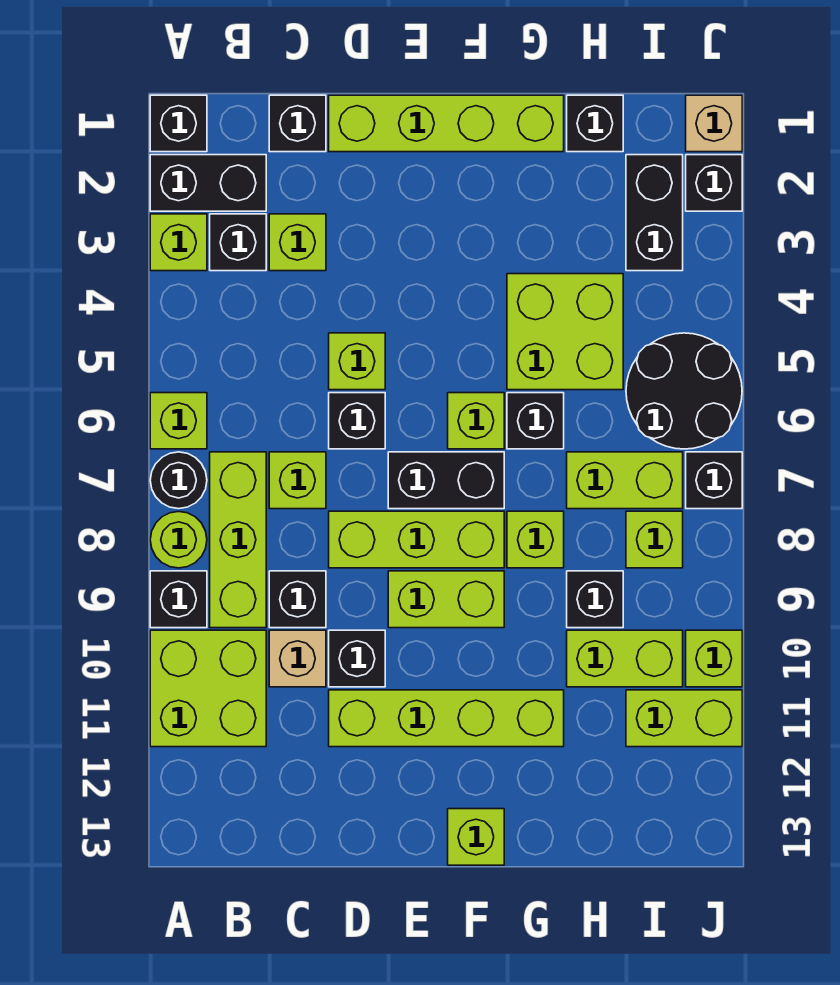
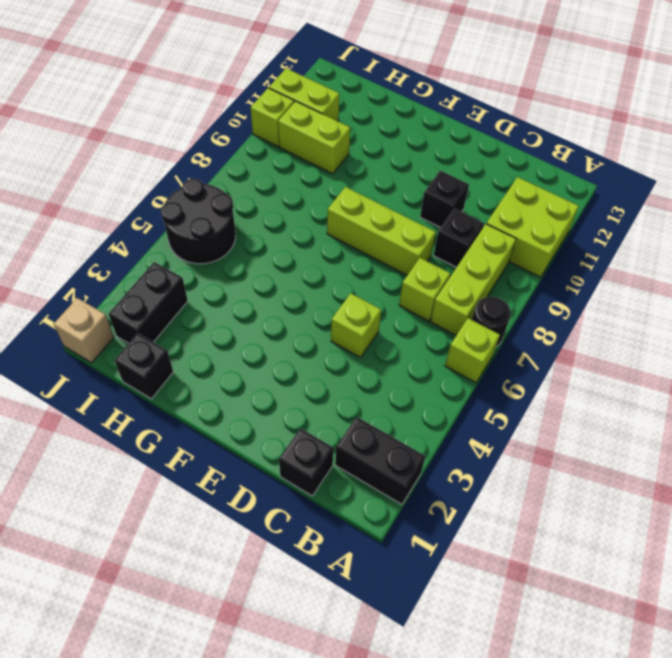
none -> black 1x1 brick [150,95,207,152]
none -> lime 1x1 brick [150,214,207,271]
none -> lime 1x1 round brick [150,512,207,568]
none -> black 1x1 brick [150,571,207,628]

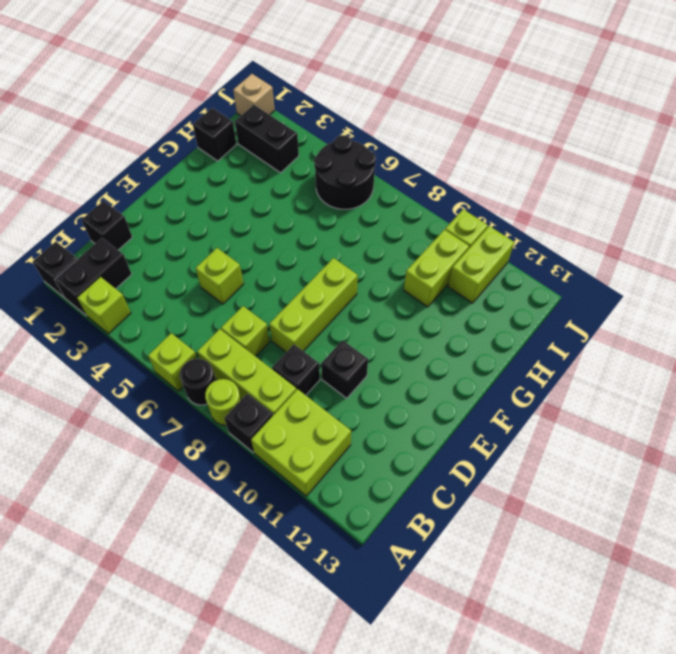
none -> black 1x1 brick [210,214,266,271]
none -> lime 1x1 brick [269,214,326,271]
none -> tan 1x1 brick [269,630,326,687]
none -> lime 1x4 brick [329,95,564,152]

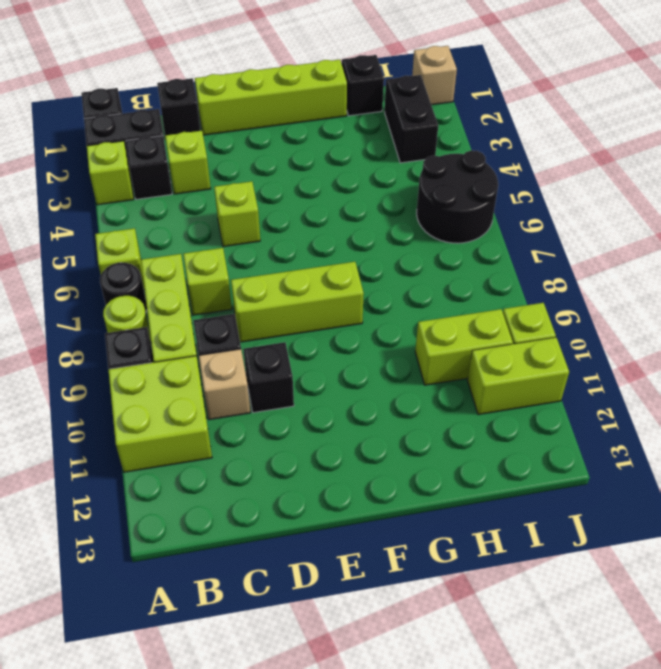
none -> black 1x1 brick [329,393,385,449]
none -> lime 1x4 brick [329,690,564,747]
none -> black 1x2 brick [388,452,504,509]
none -> lime 1x2 brick [388,571,504,628]

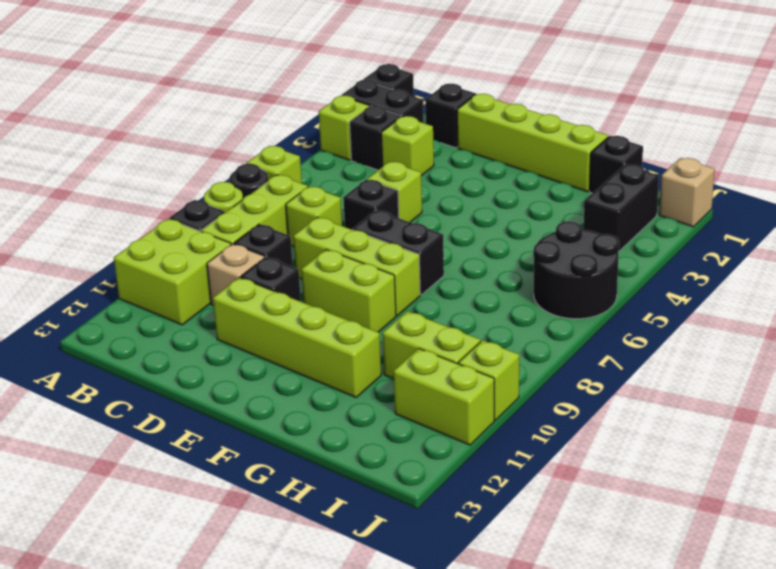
none -> lime 1x1 brick [448,393,504,449]
none -> lime 1x1 brick [448,809,504,865]
none -> lime 2x2 brick [507,274,623,390]
none -> black 1x1 brick [507,393,564,449]

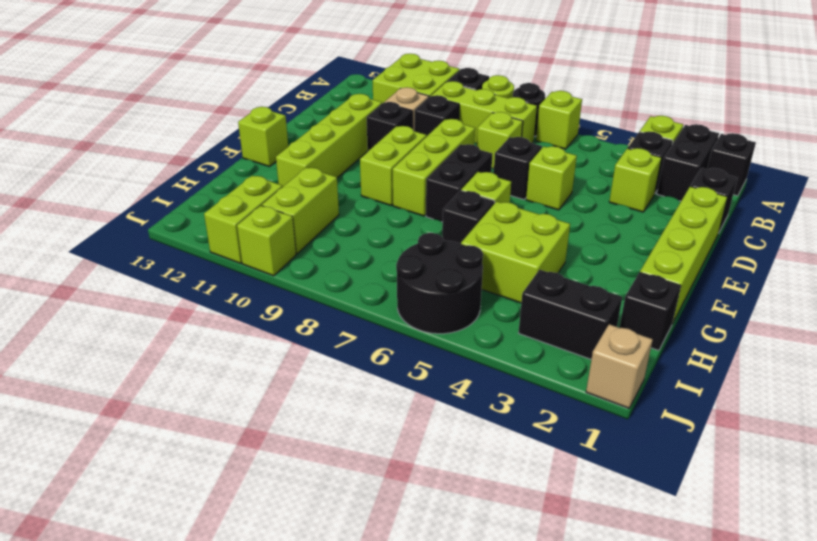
none -> lime 1x1 brick [507,511,564,568]
none -> lime 1x2 brick [567,452,683,509]
none -> black 1x1 brick [567,571,623,628]
none -> lime 1x1 brick [626,511,683,568]

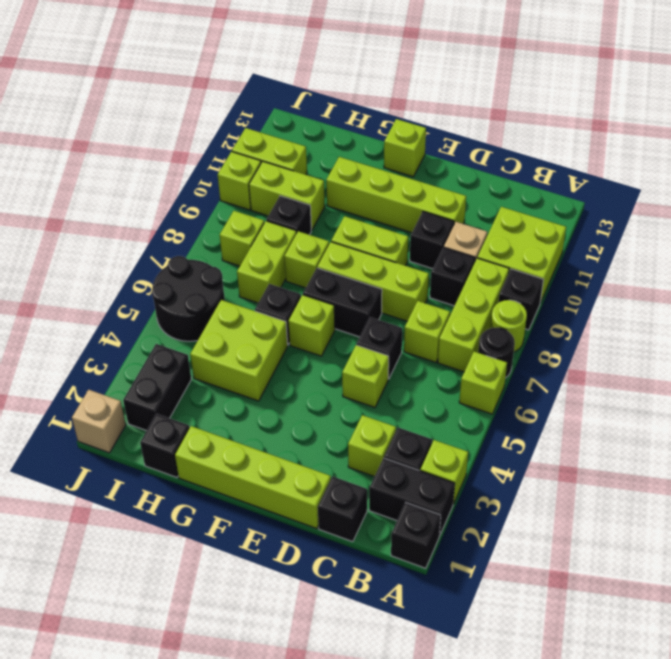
lime 1x2 brick [237,221,297,303] -> lime 1x2 brick turned to [567,452,683,509]
none -> black 1x1 brick [686,155,742,211]
none -> black 1x1 brick [686,452,742,509]

